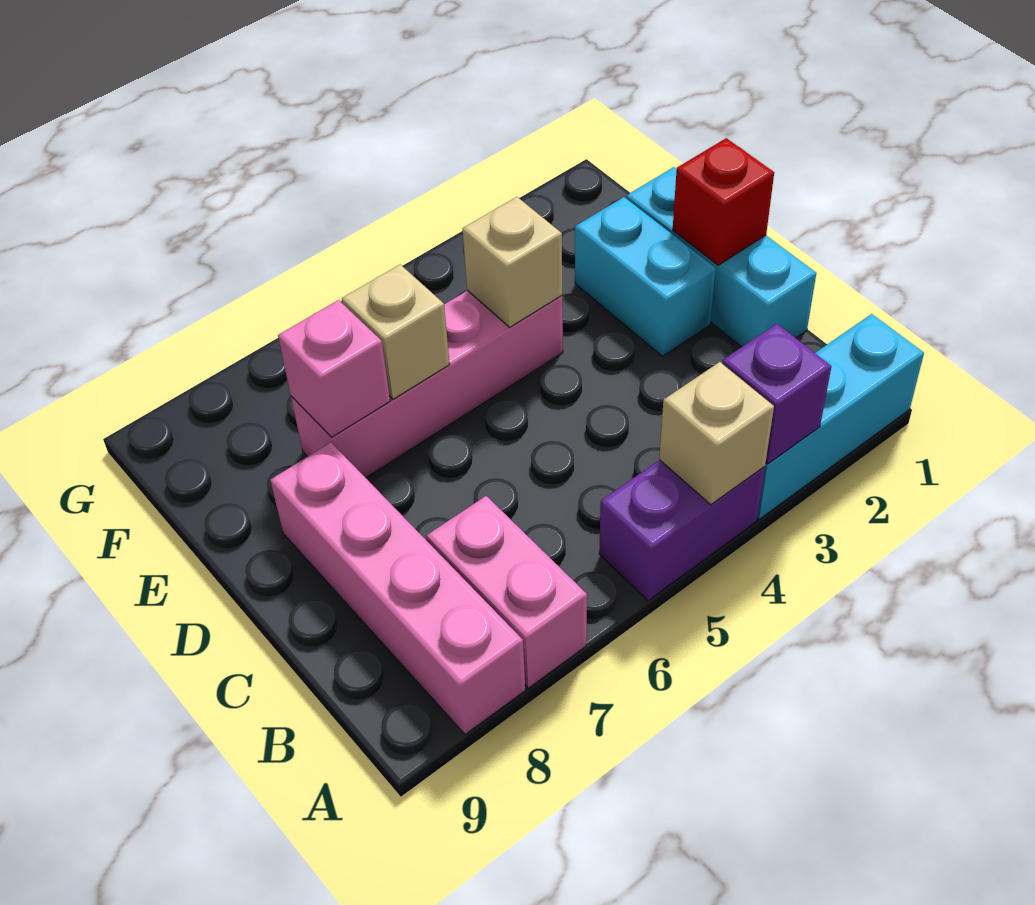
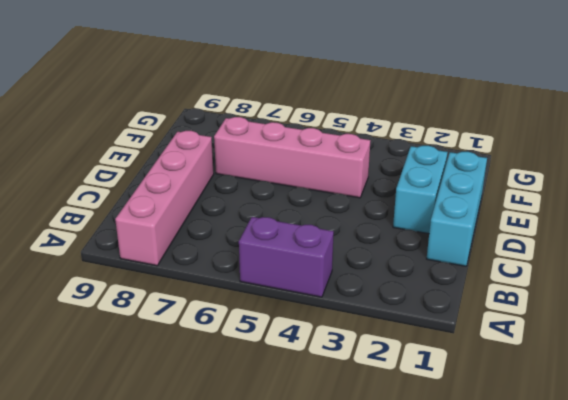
none -> cyan 1x3 brick [757,314,924,519]
none -> pink 1x2 brick [427,496,587,688]
none -> purple 1x1 brick [722,324,831,464]

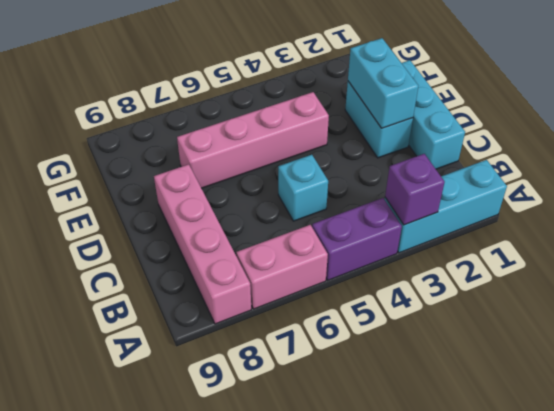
pink 1x2 brick [236,225,328,309] -> pink 1x2 brick turned to [427,496,587,688]
cyan 1x1 brick [278,155,328,221] -> none
cyan 1x2 brick [348,38,418,128] -> none
none -> tan 1x1 brick [659,362,774,505]
none -> red 1x1 brick [673,138,774,265]
none -> tan 1x1 brick [463,197,562,327]

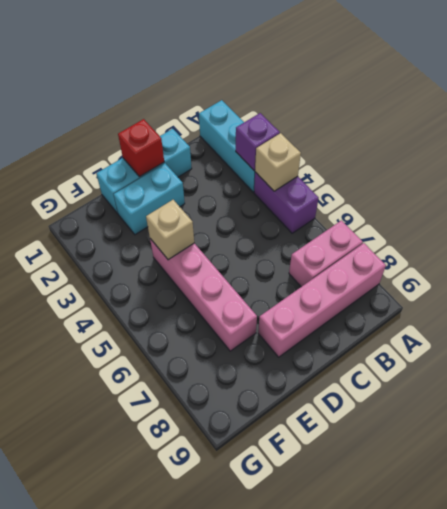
none -> tan 1x1 brick [342,265,450,399]
none -> pink 1x1 brick [278,300,390,437]

